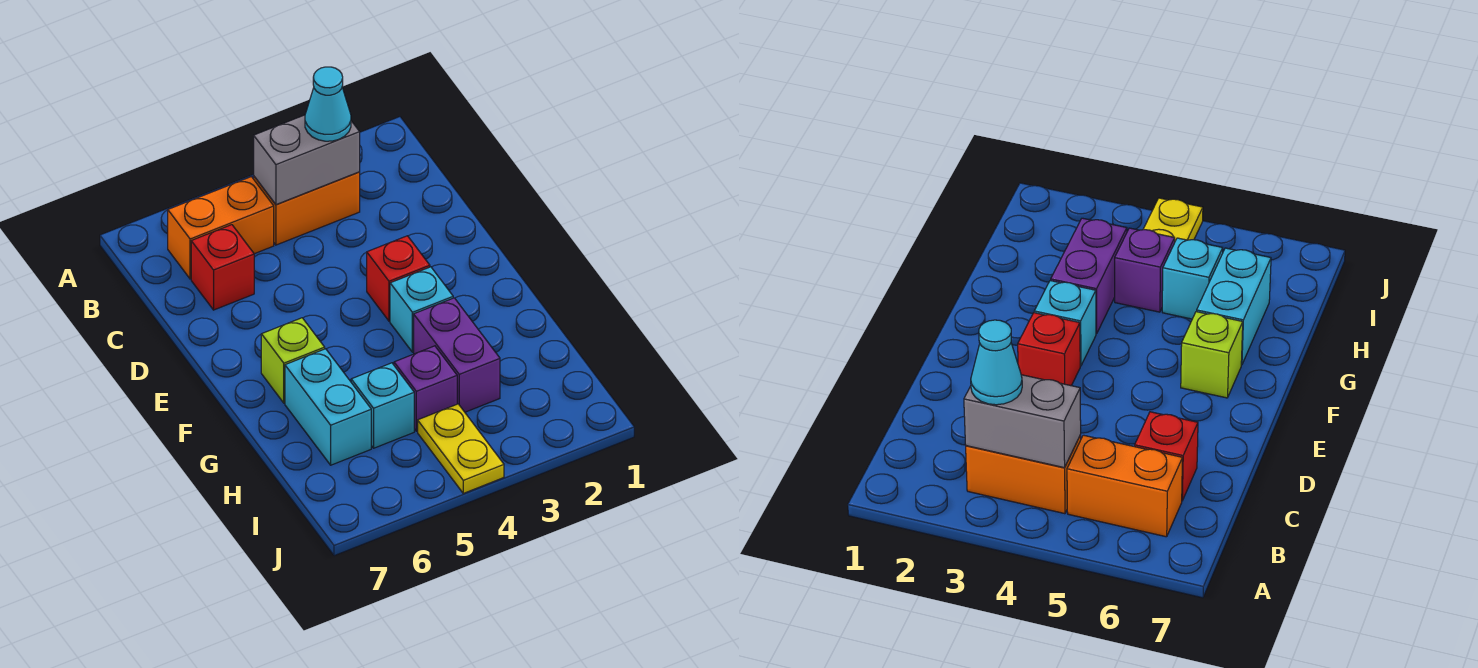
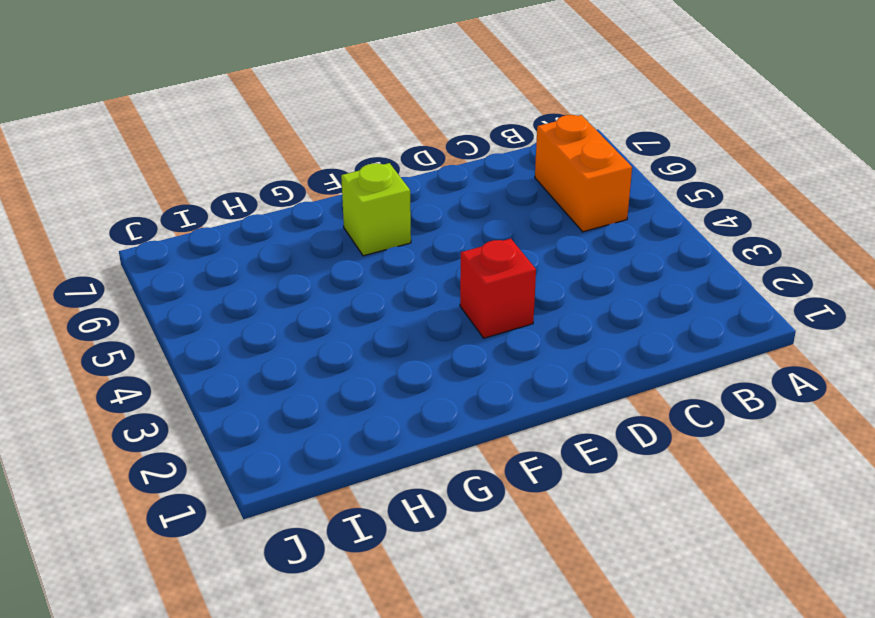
none -> orange 1x2 brick [254,172,360,245]
none -> red 1x1 brick [191,225,254,310]
none -> cyan 1x1 brick [390,267,453,352]

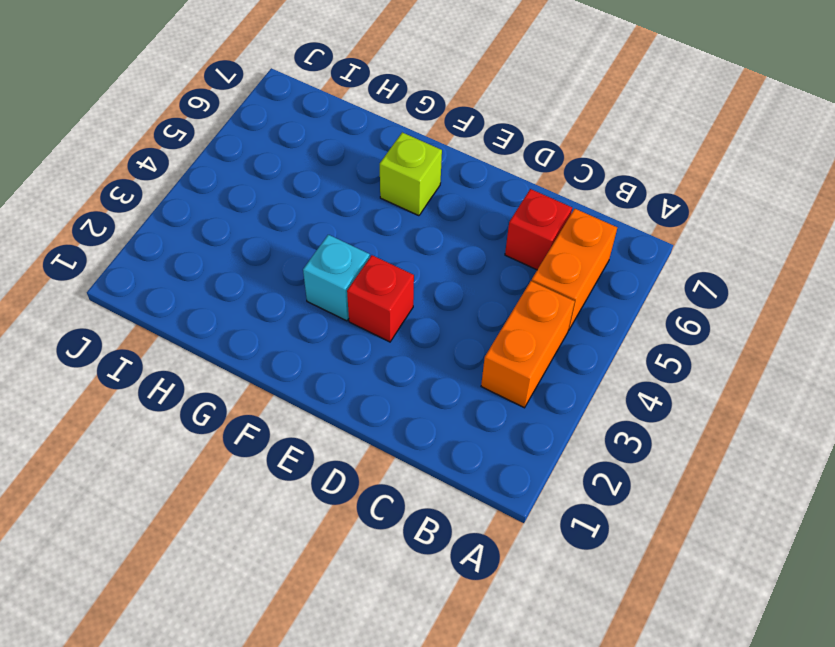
none -> purple 1x2 brick [414,298,500,412]
none -> cyan 1x2 brick [285,349,371,465]
none -> purple 1x1 brick [394,346,457,431]

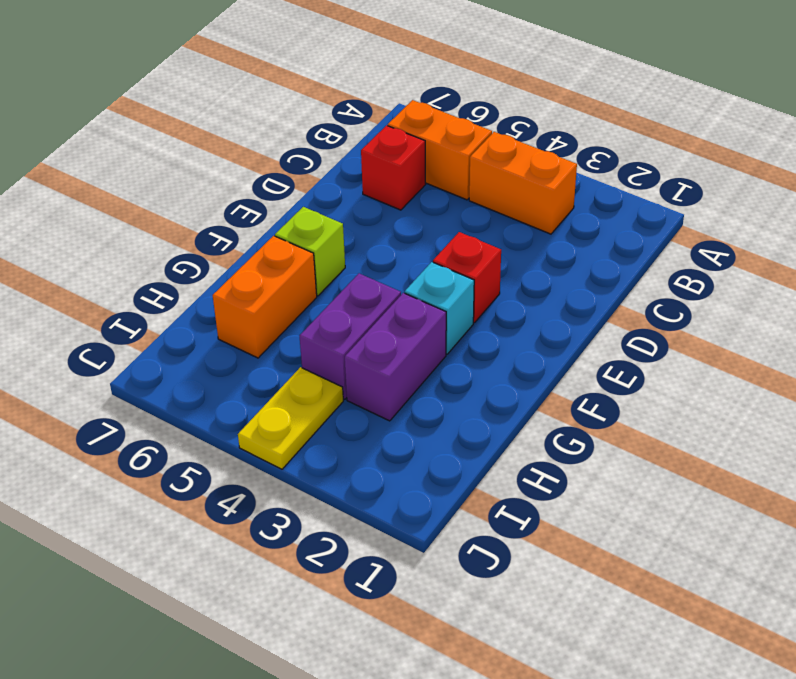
purple 1x2 brick [299,273,401,399] -> purple 1x1 brick [394,346,457,431]
orange 1x2 brick [213,236,317,358] -> cyan 1x2 brick [285,349,371,465]
none -> cyan 1x1 brick [351,363,414,448]
none -> grey 1x2 brick [254,115,360,205]
none -> cyan 1x1 cone [305,67,351,141]

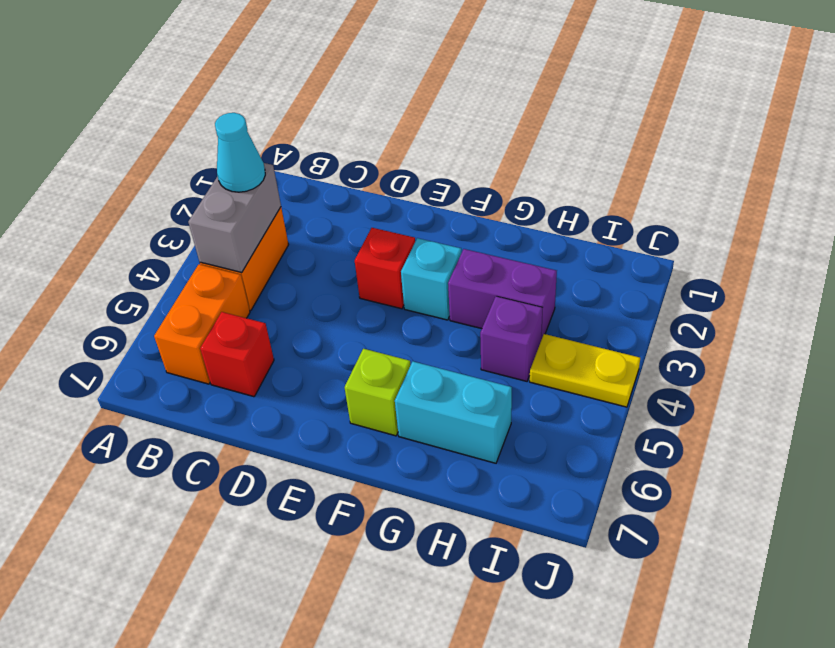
none -> cyan 1x1 brick [351,363,414,448]

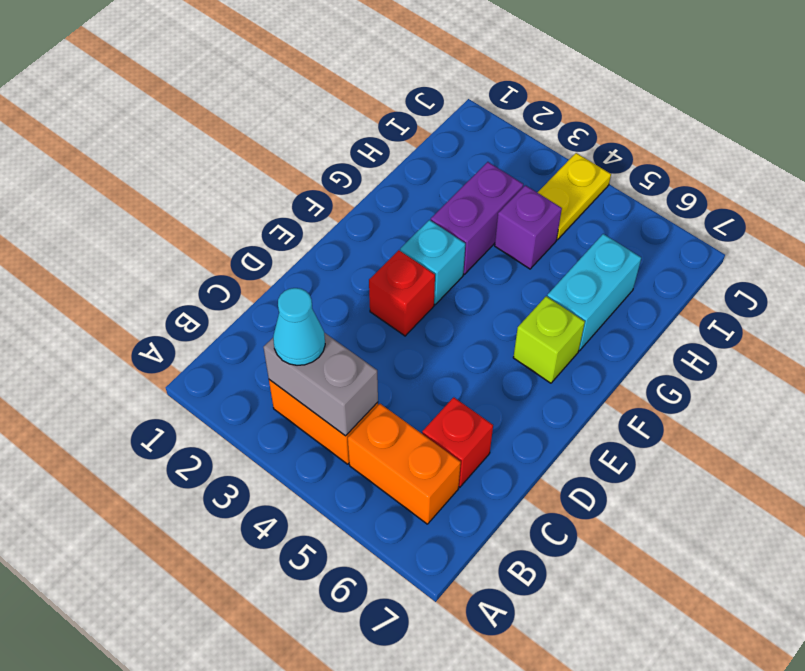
none -> cyan 1x1 brick [351,363,414,448]

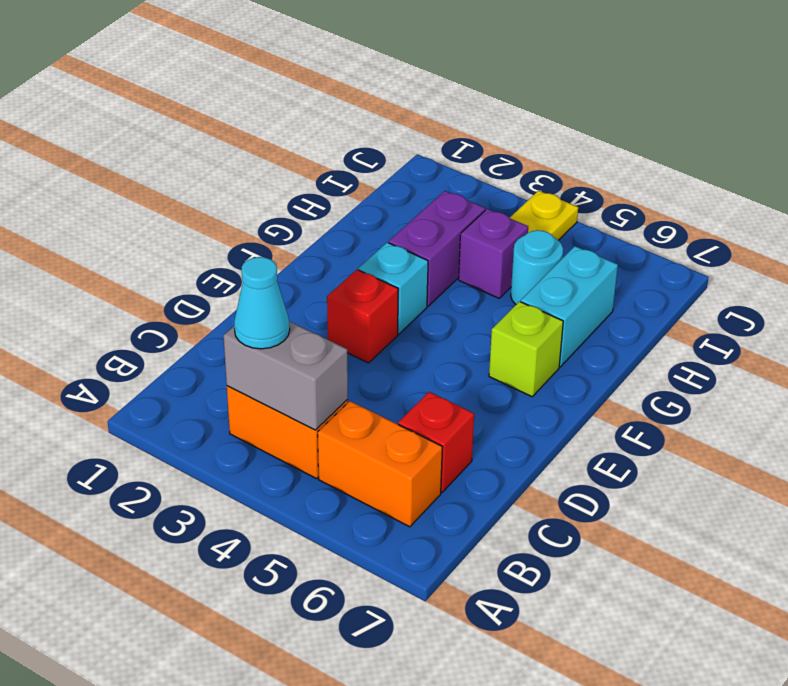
cyan 1x1 round brick [511,230,563,304] -> cyan 1x1 brick [351,363,414,448]

